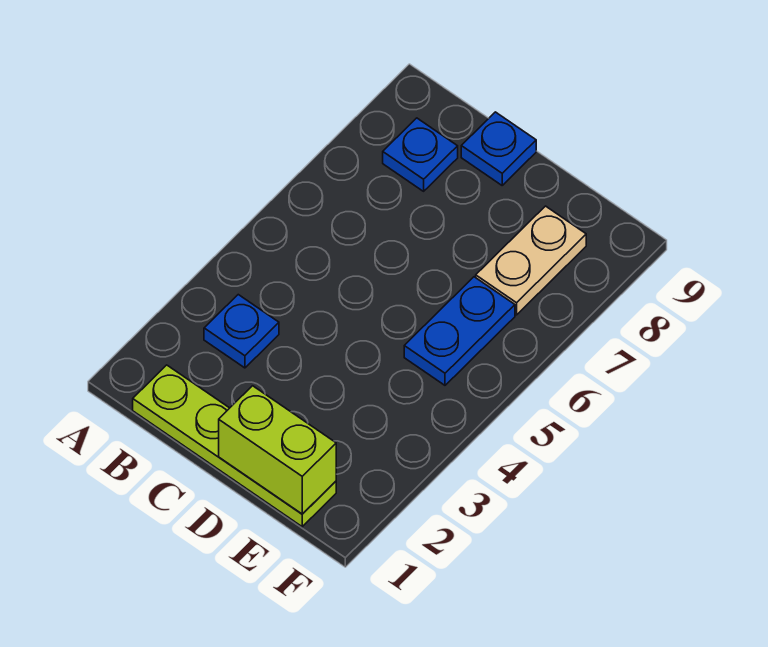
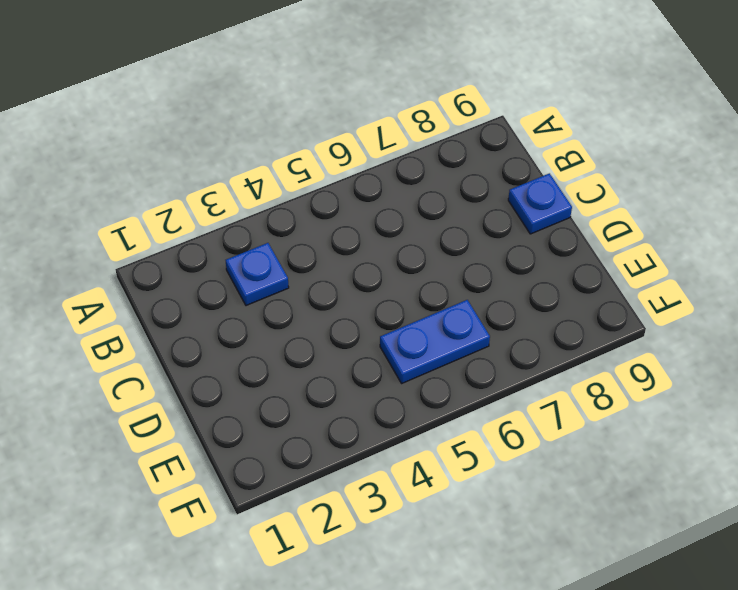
none -> lime 1x4 plate [133,365,336,527]
none -> blue 1x1 plate [383,118,458,191]

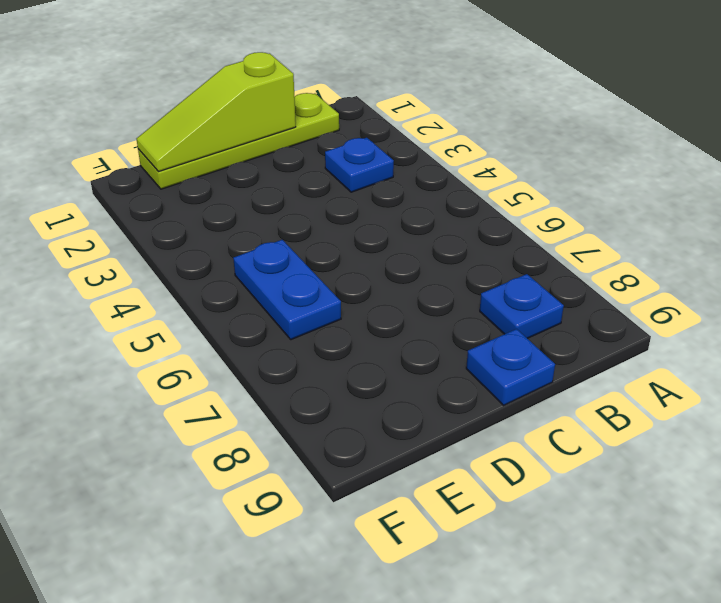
lime 1x3 slope [136,52,296,172] -> lime 1x2 brick [219,386,336,514]
none -> tan 1x2 plate [476,206,586,315]

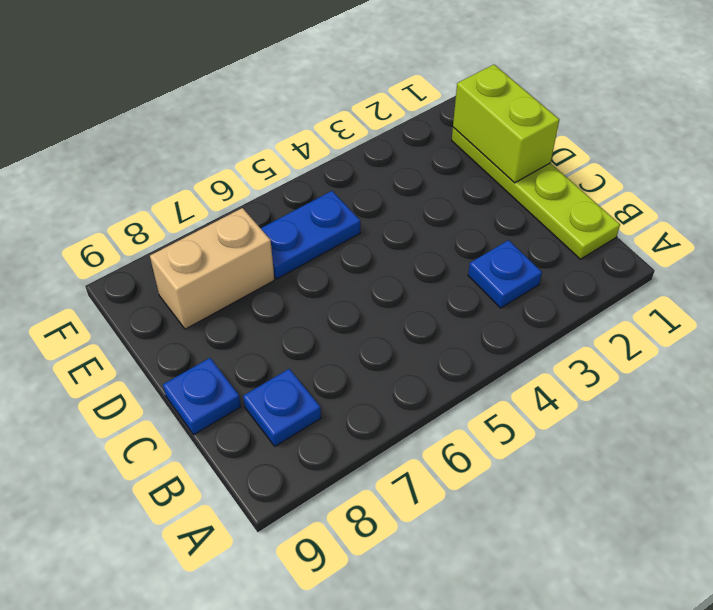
tan 1x2 brick [150,208,275,329] -> tan 1x2 plate [476,206,586,315]

